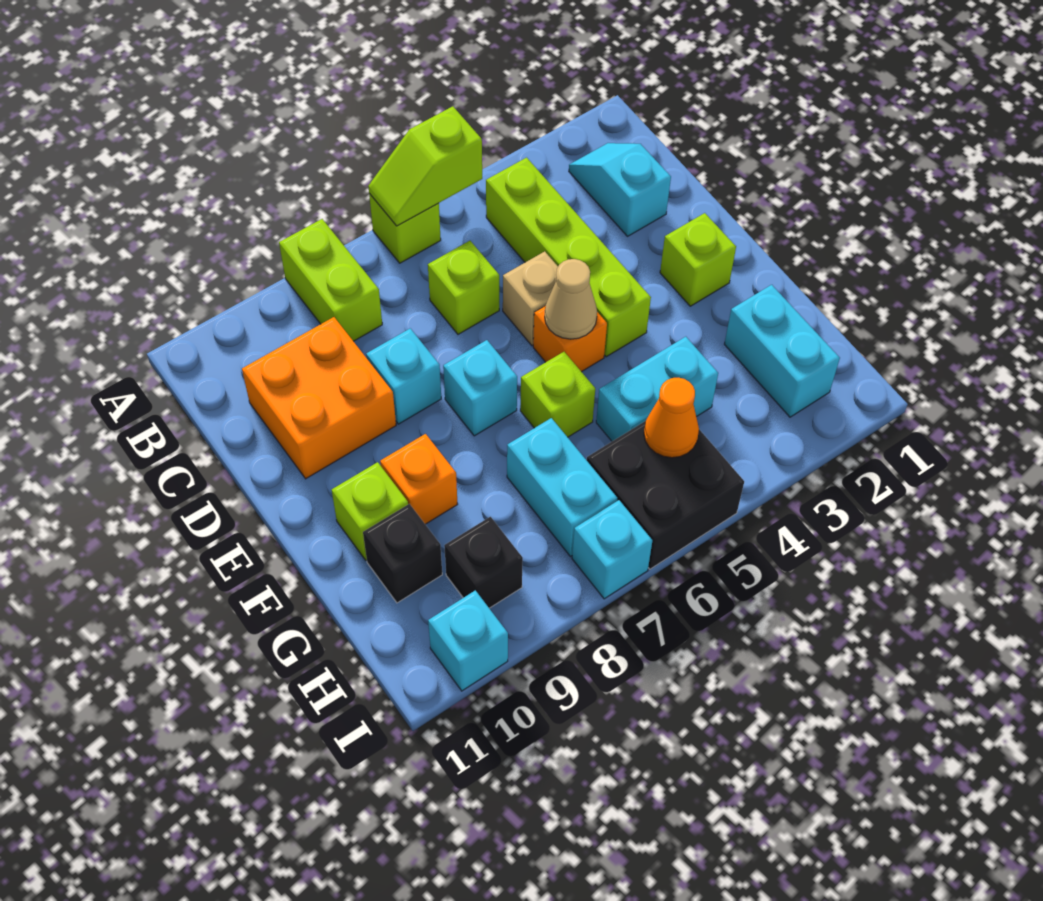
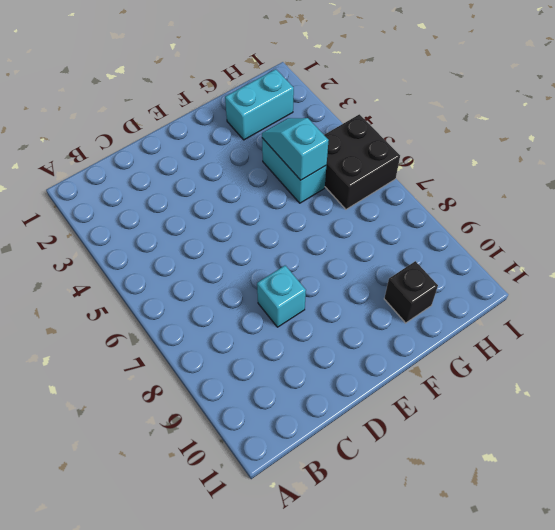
cyan 1x2 slope [262,118,329,180] -> cyan 1x2 slope turned to [569,143,671,236]
none -> lime 1x1 brick [369,194,441,263]
none -> lime 1x2 brick [279,219,382,341]
none -> lime 1x4 brick [486,158,651,357]

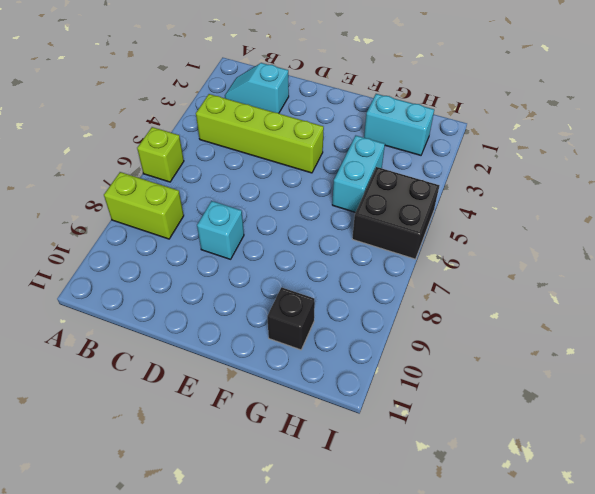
none -> lime 1x1 brick [428,241,499,334]
none -> orange 2x2 brick [242,317,396,479]
none -> tan 1x1 brick [503,251,558,345]

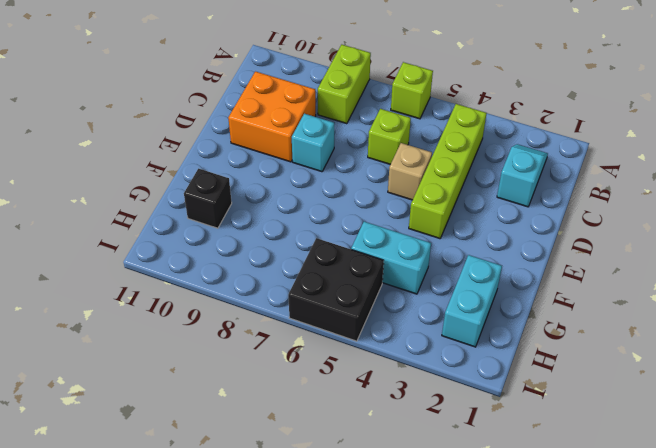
none -> lime 1x1 brick [660,213,736,306]
none -> orange 1x1 brick [533,306,607,372]
none -> cyan 1x1 brick [443,340,517,436]

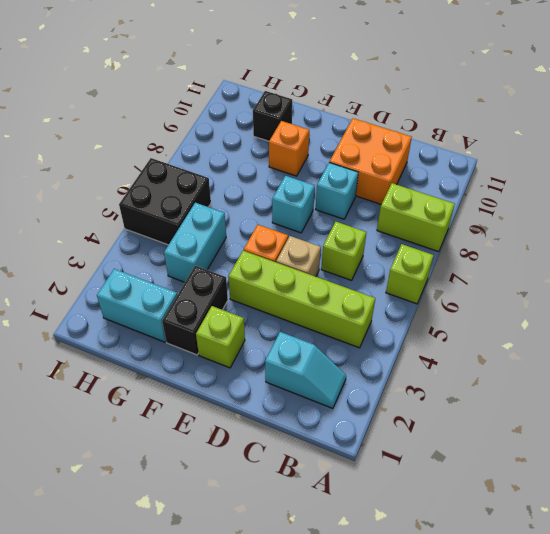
black 1x2 brick [162,266,228,355] -> none
none -> lime 1x1 brick [520,352,595,437]
none -> lime 1x1 brick [332,462,408,560]
none -> cyan 1x2 brick [507,418,617,557]

